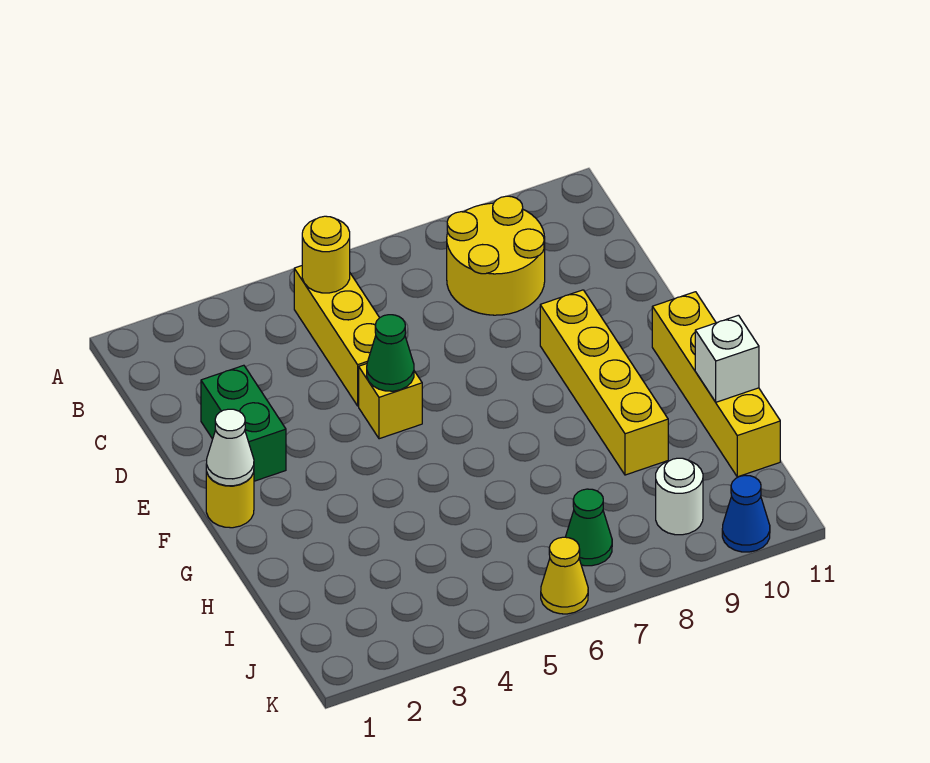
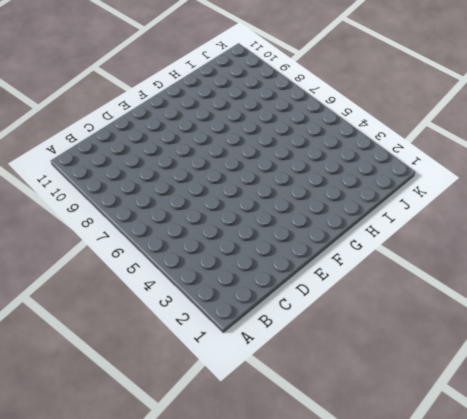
none -> yellow 1x3 brick [294,266,379,406]
none -> yellow 2x2 round brick [447,196,545,315]
none -> green 1x2 brick [201,365,286,481]

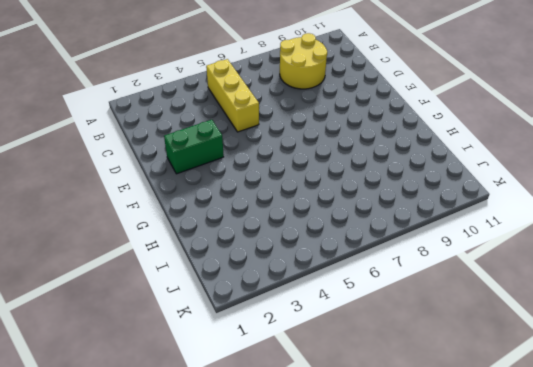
green 1x2 brick [164,120,224,174] -> green 1x2 brick turned to [201,365,286,481]
none -> yellow 1x1 brick [359,364,422,439]
none -> yellow 1x4 brick [540,290,668,475]
none -> yellow 1x1 round brick [206,472,254,528]

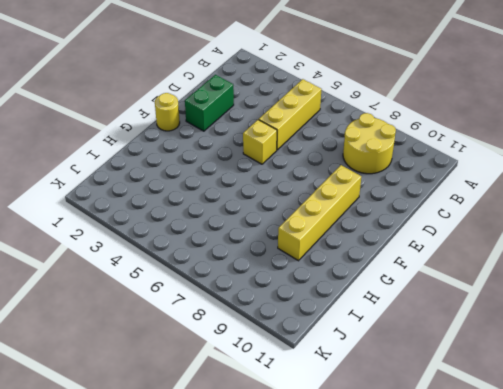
none -> yellow 1x4 brick [652,292,780,477]
none -> green 1x1 cone [566,489,612,566]
none -> white 1x1 round brick [656,458,703,535]

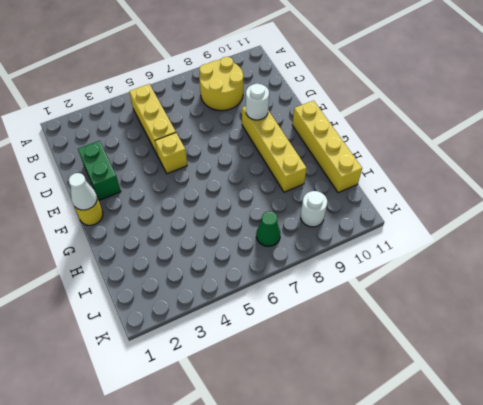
white 1x1 round brick [246,84,269,120] -> none
none -> yellow 1x1 cone [541,537,588,614]
none -> blue 1x1 cone [722,475,770,552]
none -> yellow 1x1 round brick [302,216,350,293]

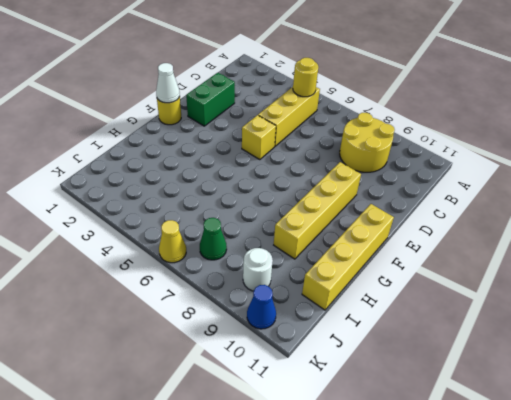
none -> green 1x1 cone [367,315,414,391]
none -> white 1x1 brick [695,315,759,402]

